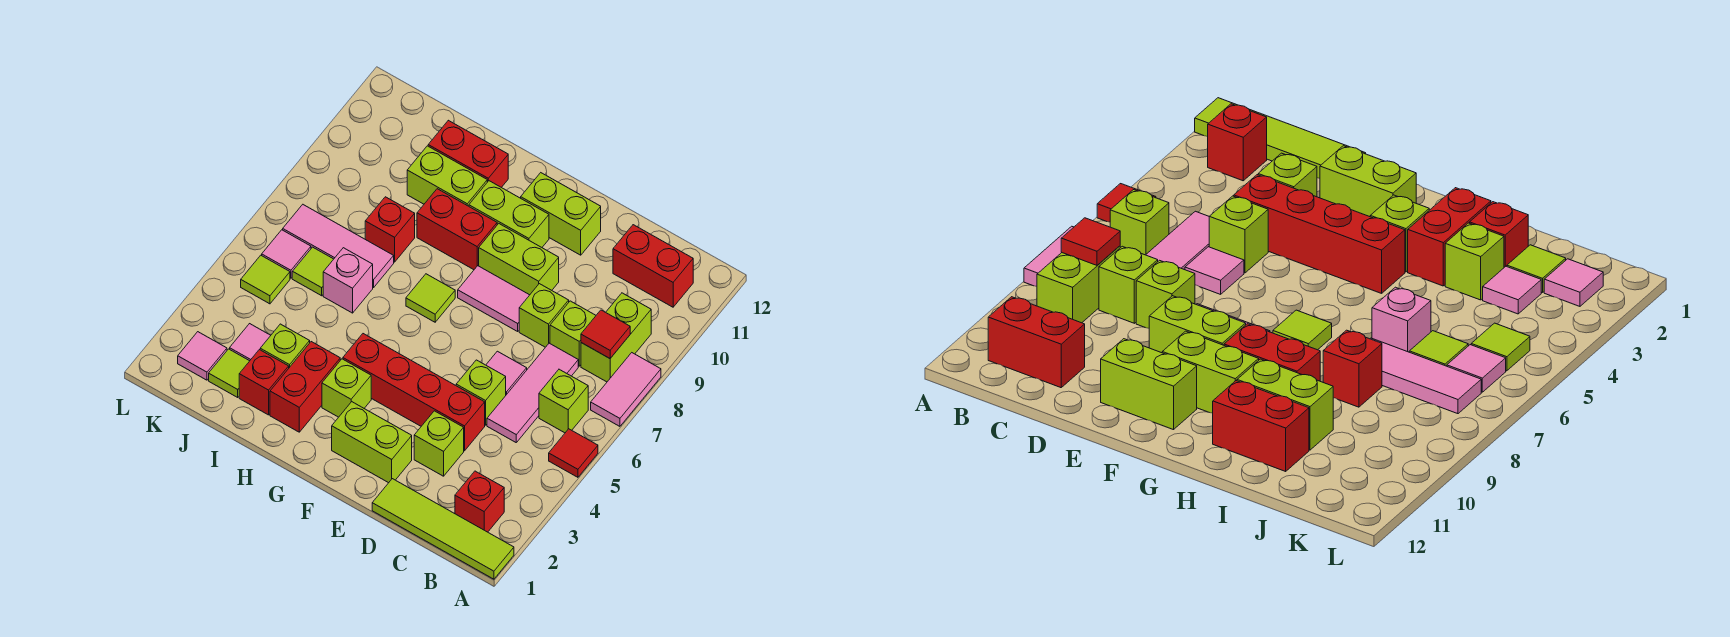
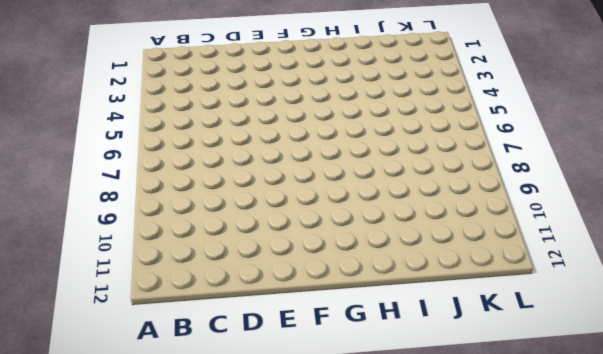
none -> lime 1x4 tile [372,479,514,579]
none -> red 1x1 tile [549,429,598,477]
none -> pink 1x2 tile [591,353,661,426]
none -> red 1x1 brick [455,471,504,532]

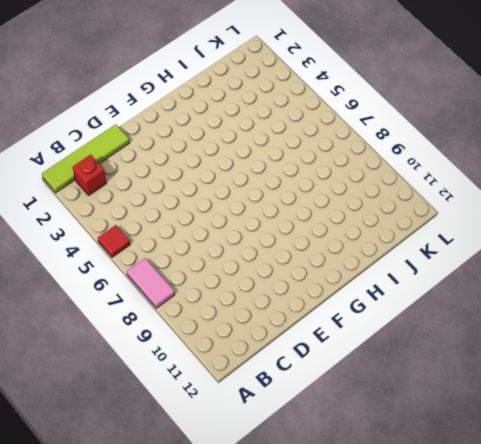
none -> lime 1x1 brick [539,369,588,433]
none -> lime 1x2 brick [581,293,651,382]
none -> red 1x2 brick [613,225,693,307]
none -> pink 1x3 tile [487,343,578,442]

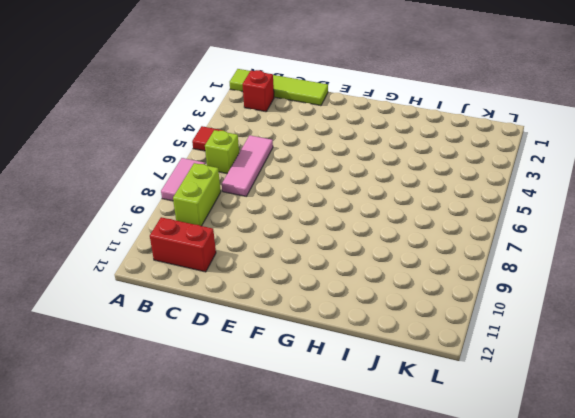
none -> lime 1x1 brick [550,301,596,366]
none -> lime 1x1 brick [414,411,464,476]
none -> red 1x4 brick [343,334,485,451]
none -> lime 1x1 brick [456,360,506,425]

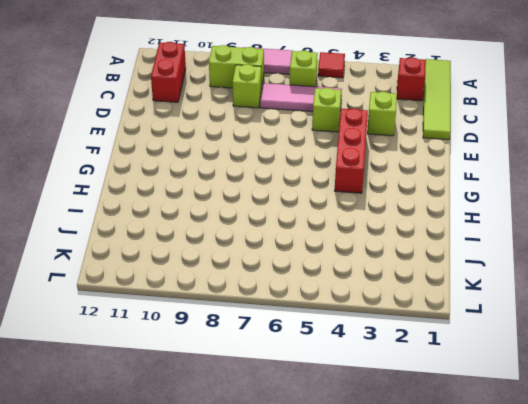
red 1x3 brick [335,108,368,193] -> red 1x4 brick [343,334,485,451]
none -> pink 1x1 tile [486,351,527,395]
none -> lime 1x1 brick [519,284,569,347]
none -> lime 1x2 brick [332,402,412,483]
none -> pink 1x2 tile [458,266,529,331]

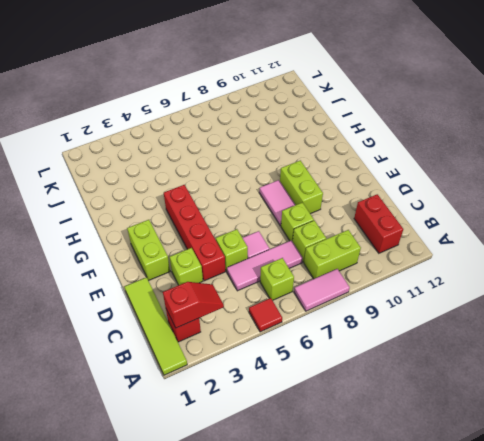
red 1x2 slope [163,282,224,328] -> none
none -> lime 1x2 brick [521,173,601,255]
none -> lime 1x2 brick [469,181,549,247]
none -> lime 1x1 brick [322,359,371,417]
none -> lime 1x1 tile [406,274,455,322]

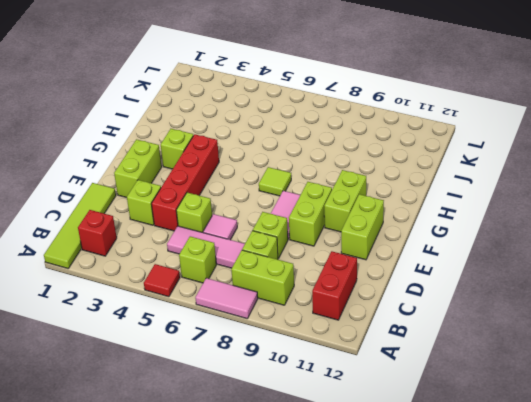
none -> red 1x2 brick [417,189,497,270]
none -> red 1x2 brick [270,342,340,432]
none -> lime 1x2 brick [407,146,487,206]
none -> red 1x2 brick [428,120,508,187]

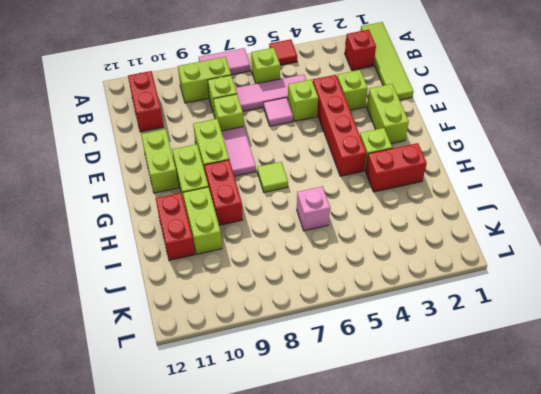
none -> red 1x1 brick [239,350,289,415]
none -> lime 1x1 brick [260,324,310,368]
none -> pink 1x3 tile [283,205,394,288]
none -> red 1x1 brick [365,197,415,262]

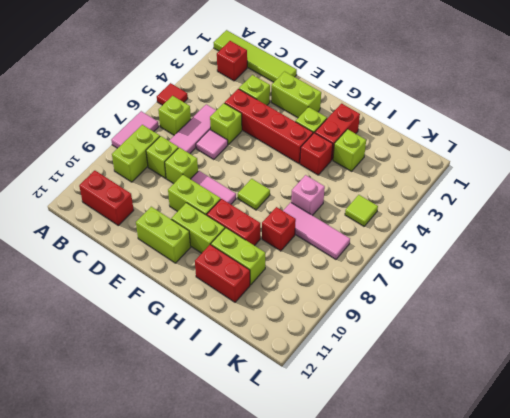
red 1x1 brick [300,133,333,175] -> red 1x1 brick moved to [239,350,289,415]
none -> lime 1x1 tile [209,349,249,397]
none -> pink 1x1 tile [230,324,271,361]
none -> lime 1x1 tile [292,247,333,296]
none -> pink 1x1 tile [178,332,227,380]

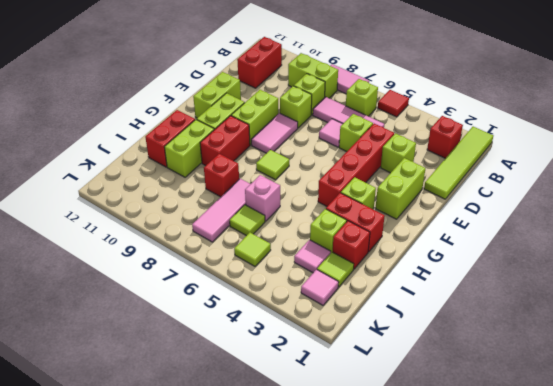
none -> pink 1x1 tile [262,230,311,278]
none -> red 1x1 tile [581,310,630,358]

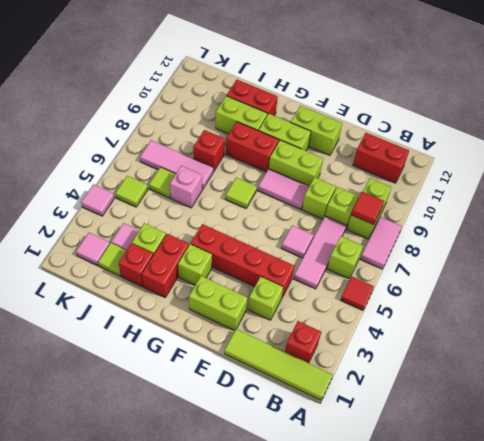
pink 1x1 tile [81,184,114,216] -> pink 1x1 tile moved to [262,230,311,278]
none -> lime 1x1 brick [456,360,506,425]

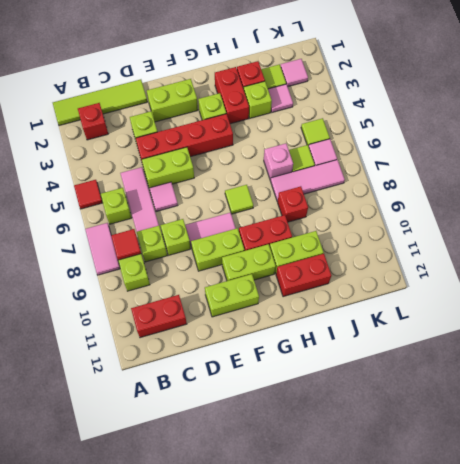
lime 1x2 brick [142,147,194,188] -> lime 1x1 brick [456,360,506,425]

